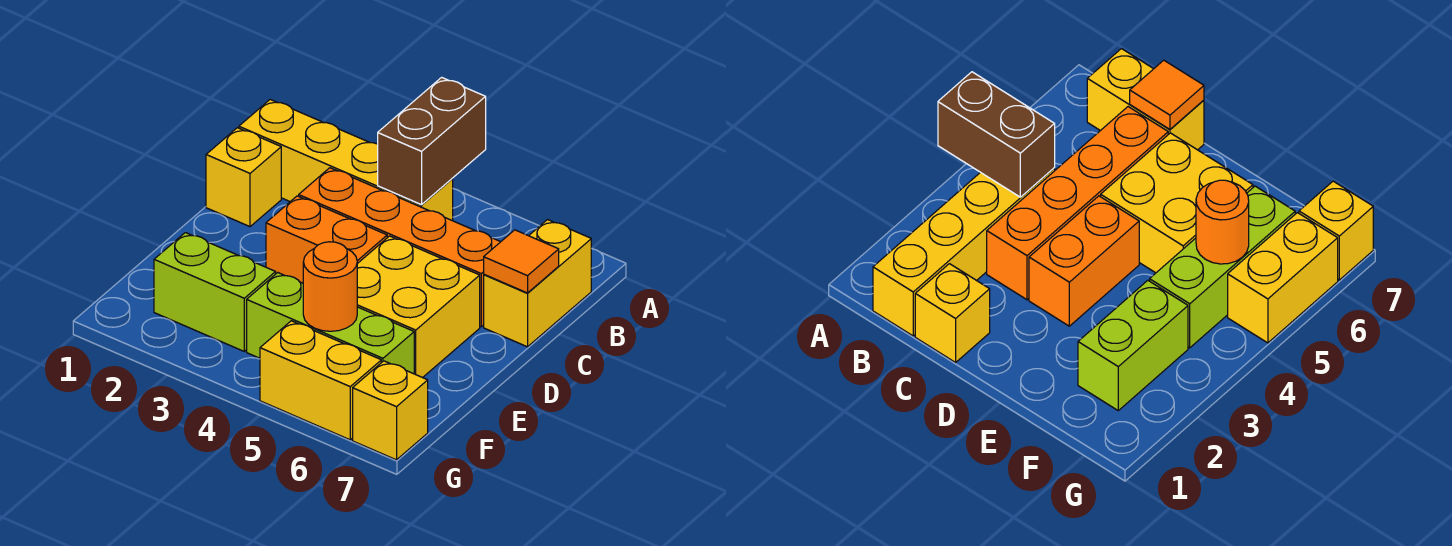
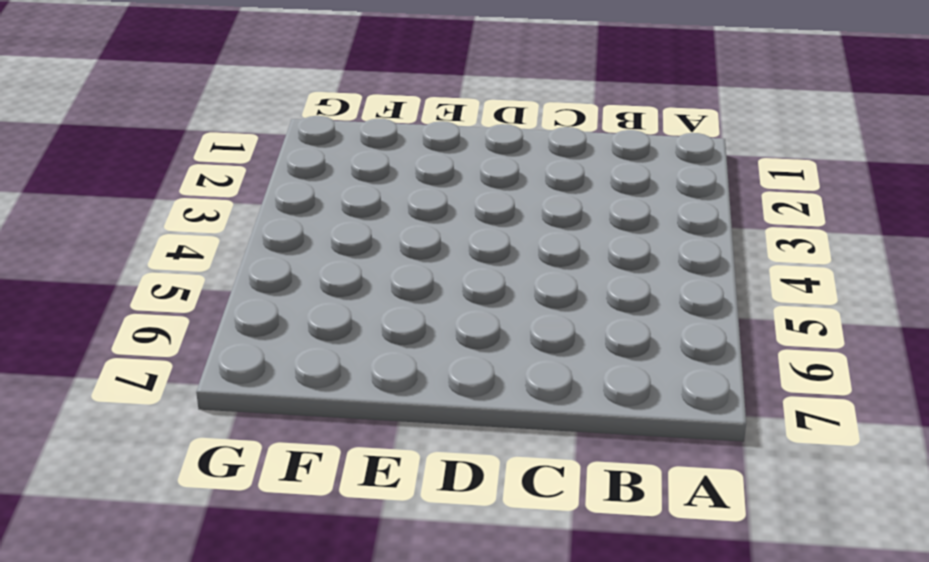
none -> yellow 1x4 brick [239,100,453,221]
none -> yellow 1x2 brick [484,220,592,347]
none -> yellow 1x1 brick [206,128,281,227]

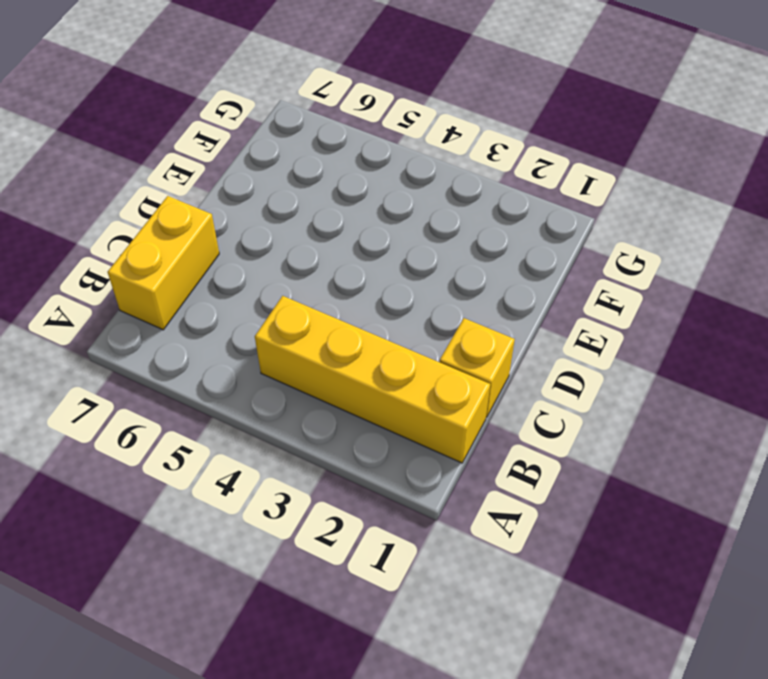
none -> orange 1x4 brick [299,168,500,327]
none -> orange 1x2 brick [266,196,387,283]
none -> yellow 2x2 brick [357,236,480,378]

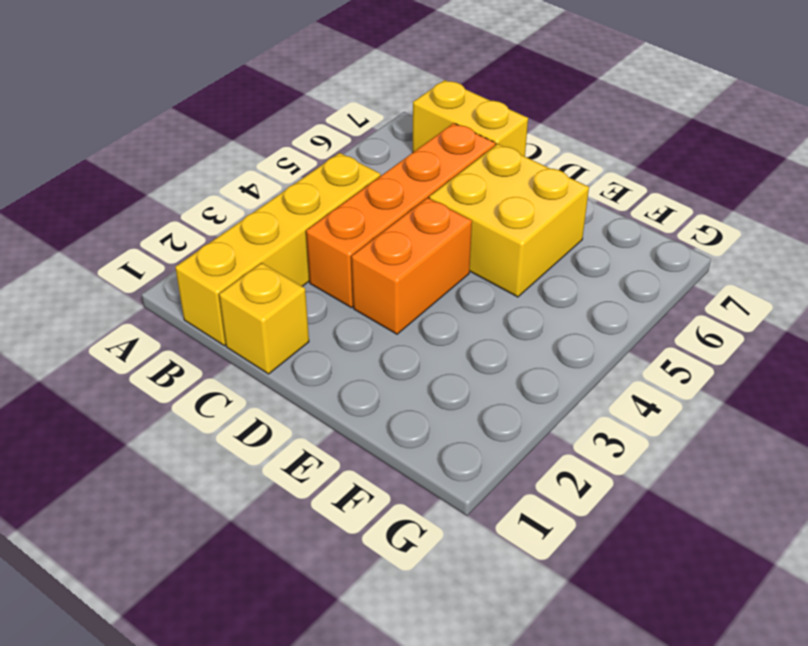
none -> lime 1x2 brick [154,233,276,351]
none -> lime 1x3 brick [247,273,414,374]
none -> yellow 1x2 brick [260,321,381,440]

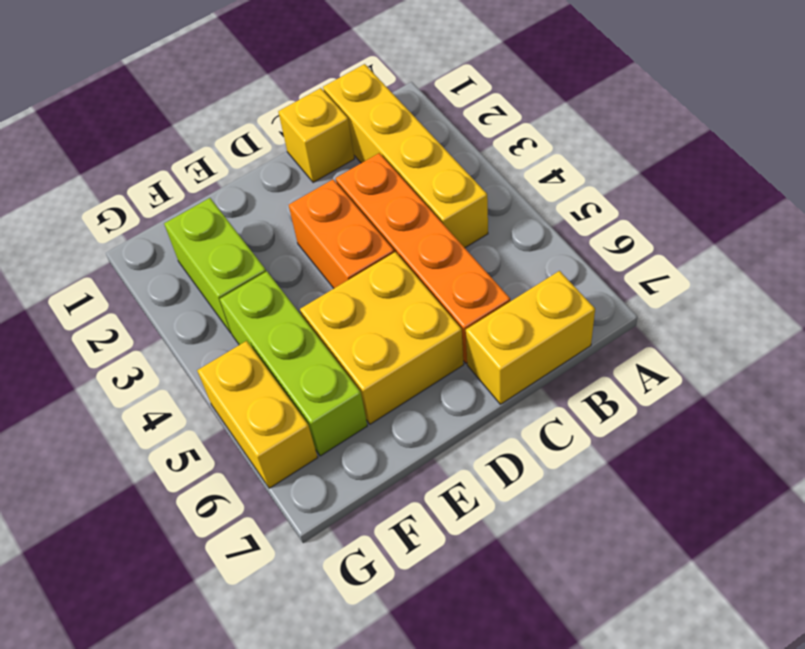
none -> yellow 1x1 brick [353,361,428,460]
none -> brown 1x2 brick [378,77,486,205]
none -> orange 1x1 tile [484,230,559,293]

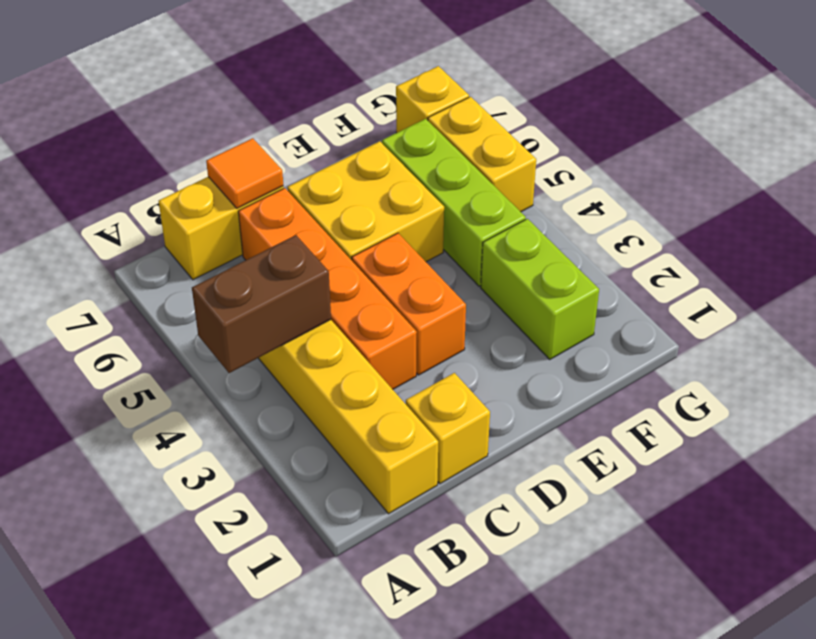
none -> orange 1x1 round brick [303,242,357,331]

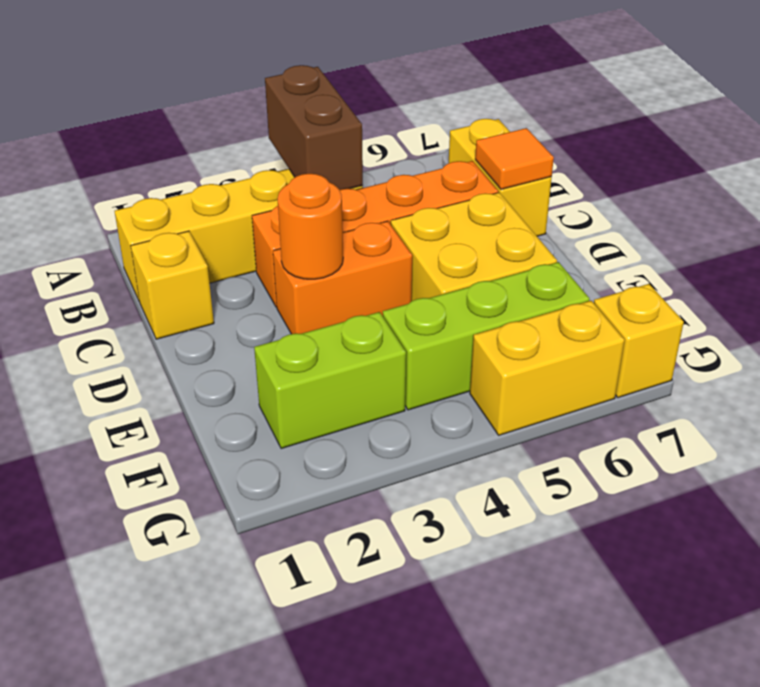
orange 1x1 round brick [278,174,343,279] -> orange 1x1 round brick moved to [303,242,357,331]

